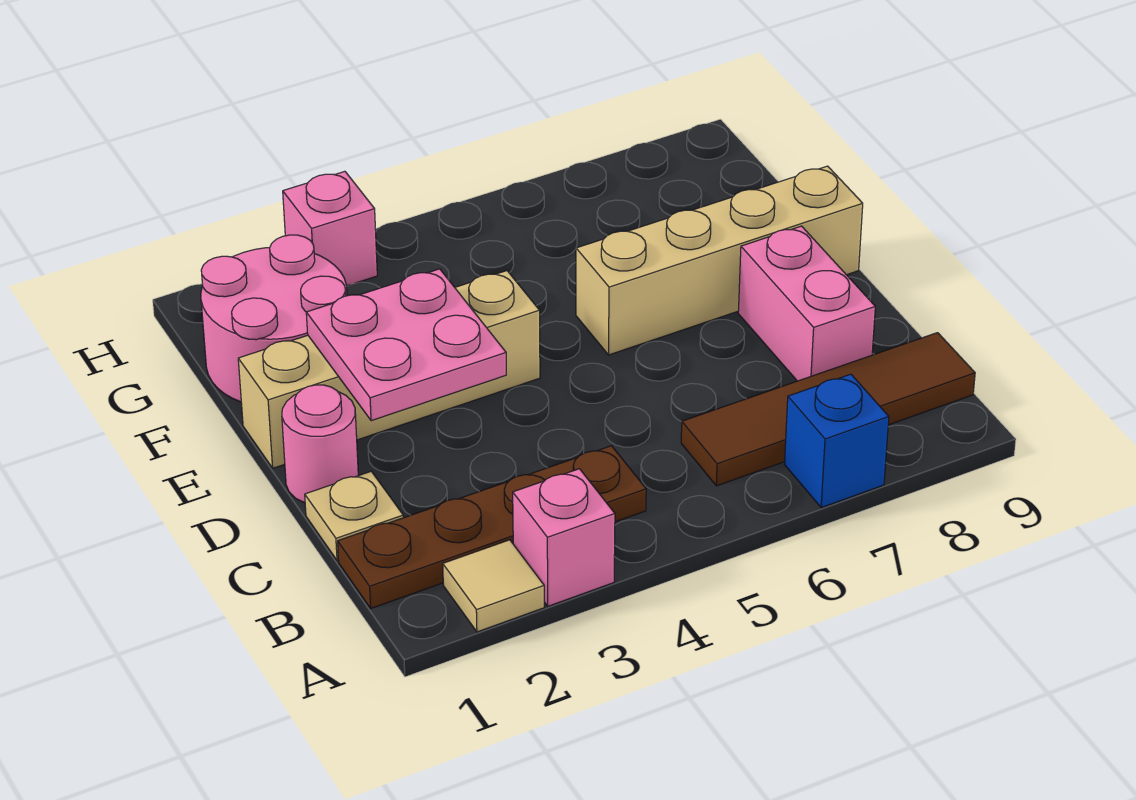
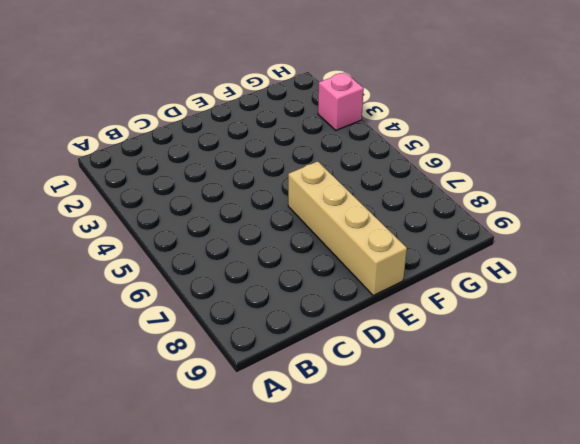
none -> tan 1x1 tile [443,540,544,632]
none -> pink 1x1 brick [513,469,615,606]
none -> blue 1x1 brick [785,374,889,508]

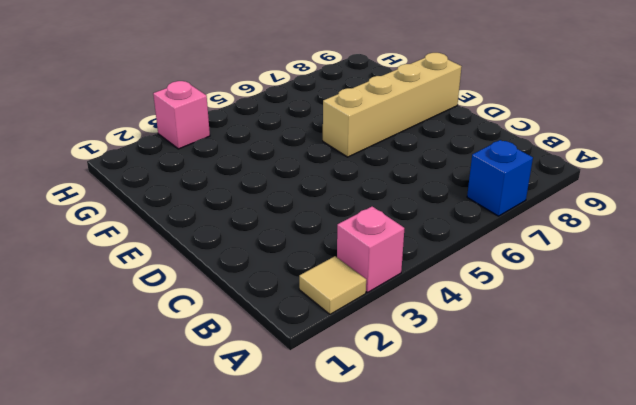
none -> brown 1x4 plate [338,446,646,608]
none -> brown 1x4 tile [681,333,975,486]
none -> tan 1x1 plate [305,471,403,561]

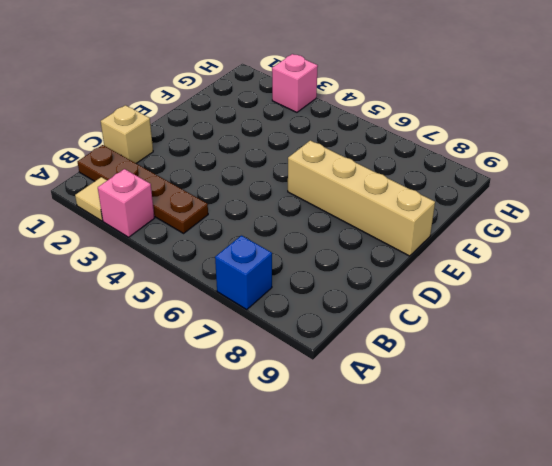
tan 1x1 brick [101,105,153,164] -> tan 1x1 plate [305,471,403,561]
none -> brown 1x4 tile [681,333,975,486]
none -> pink 1x2 brick [738,226,875,381]
none -> pink 1x1 round brick [282,385,358,503]

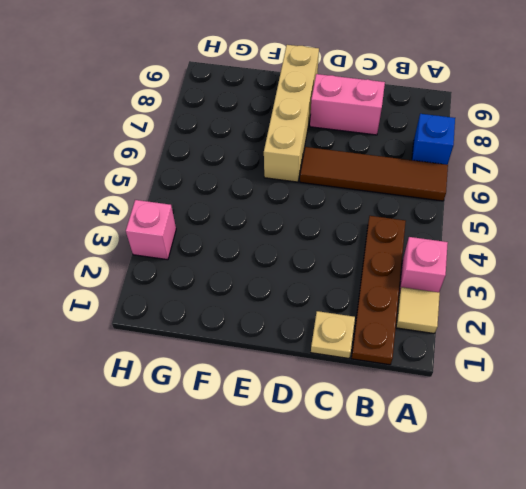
brown 1x4 tile [300,147,448,201] -> brown 1x4 tile turned to [681,333,975,486]
none -> pink 1x1 round brick [282,385,358,503]
none -> tan 1x4 brick [238,271,540,468]
none -> pink 2x2 round brick [201,235,347,402]

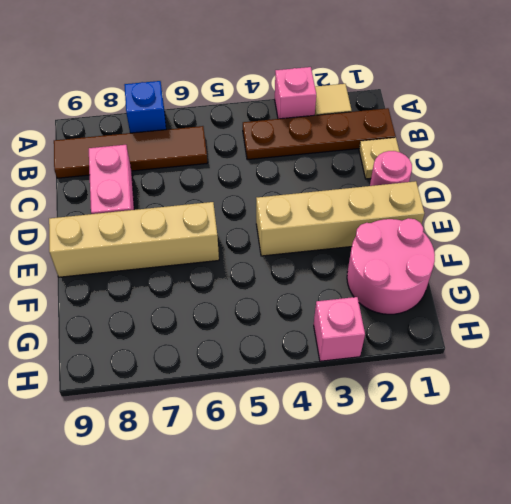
none -> pink 2x2 plate [306,269,506,421]

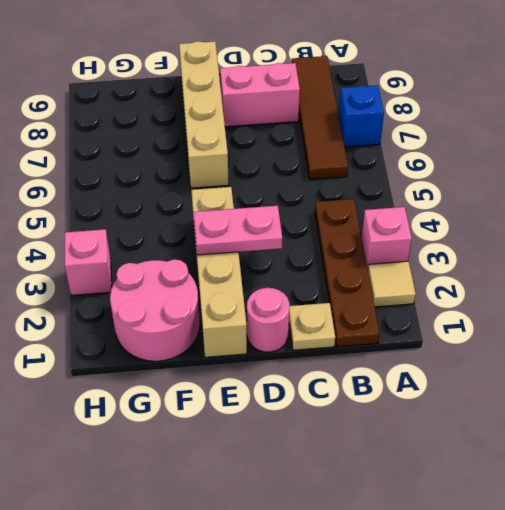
pink 1x2 plate [193,206,282,255] -> pink 2x2 plate [306,269,506,421]

